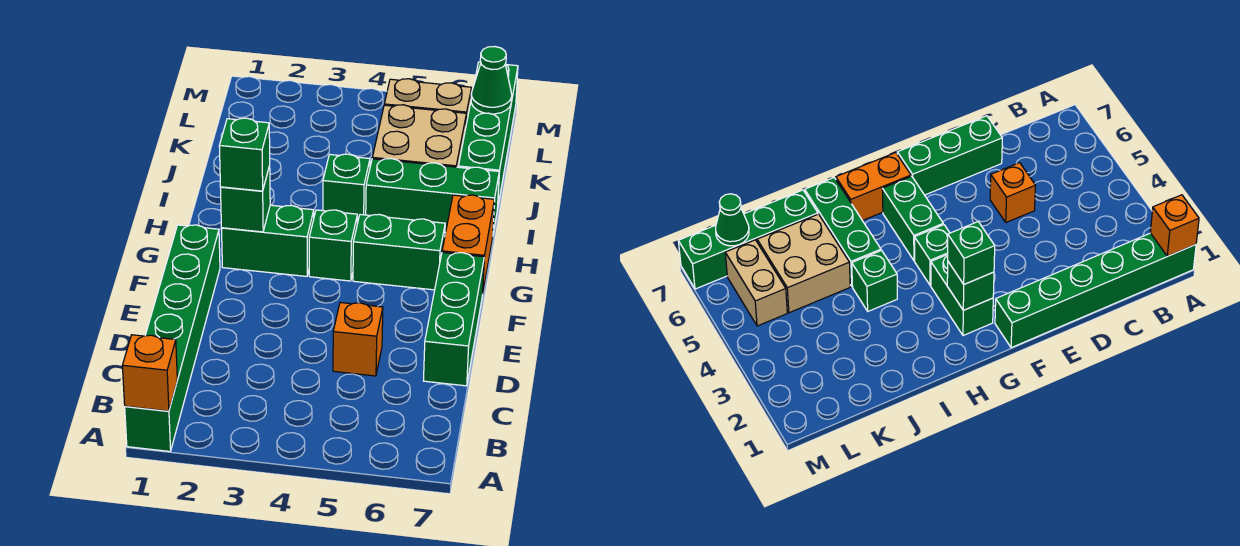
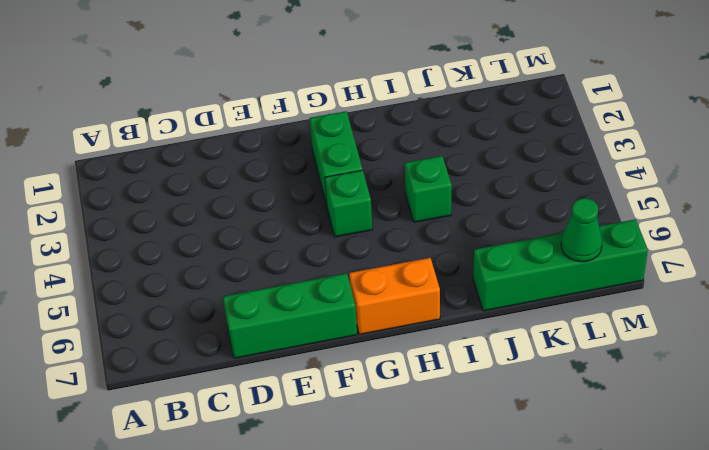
none -> green 1x6 brick [125,225,220,451]
none -> orange 1x1 brick [333,303,383,376]
none -> green 1x2 brick [353,214,445,290]

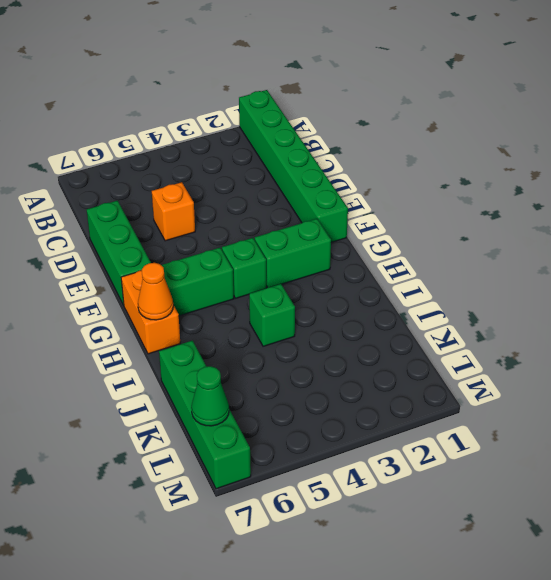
orange 1x1 cone [138,263,173,320] -> none
none -> green 1x3 brick [366,159,499,233]
none -> tan 2x2 brick [372,105,466,167]
none -> tan 1x2 brick [384,79,471,124]

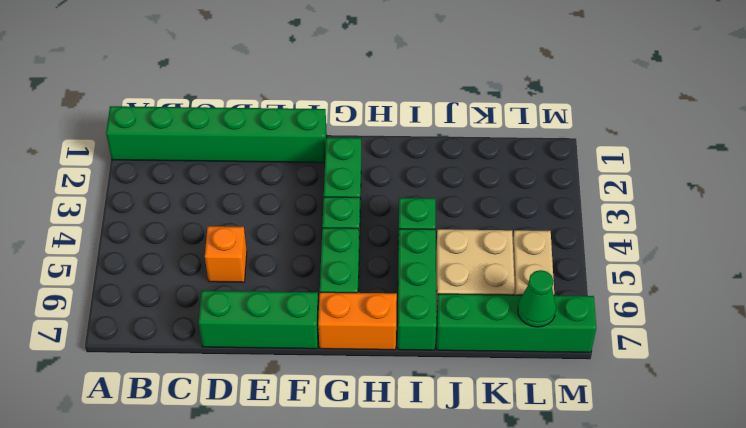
none -> orange 1x1 brick [122,335,177,411]
none -> green 1x1 brick [221,166,270,232]
none -> green 1x1 brick [219,118,270,191]

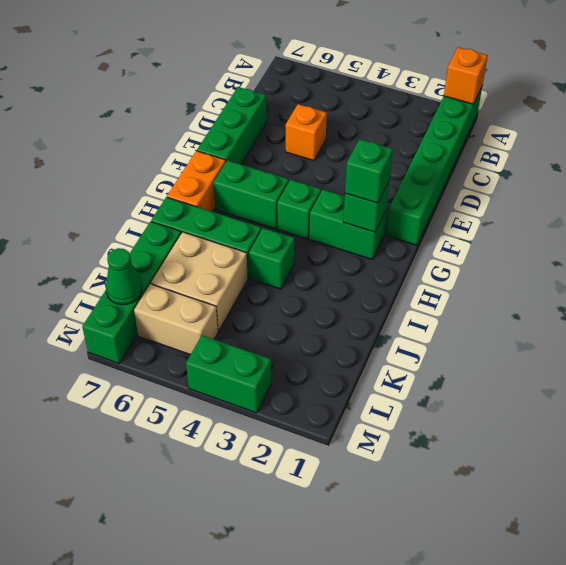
green 1x2 brick [186,335,271,413] -> none

